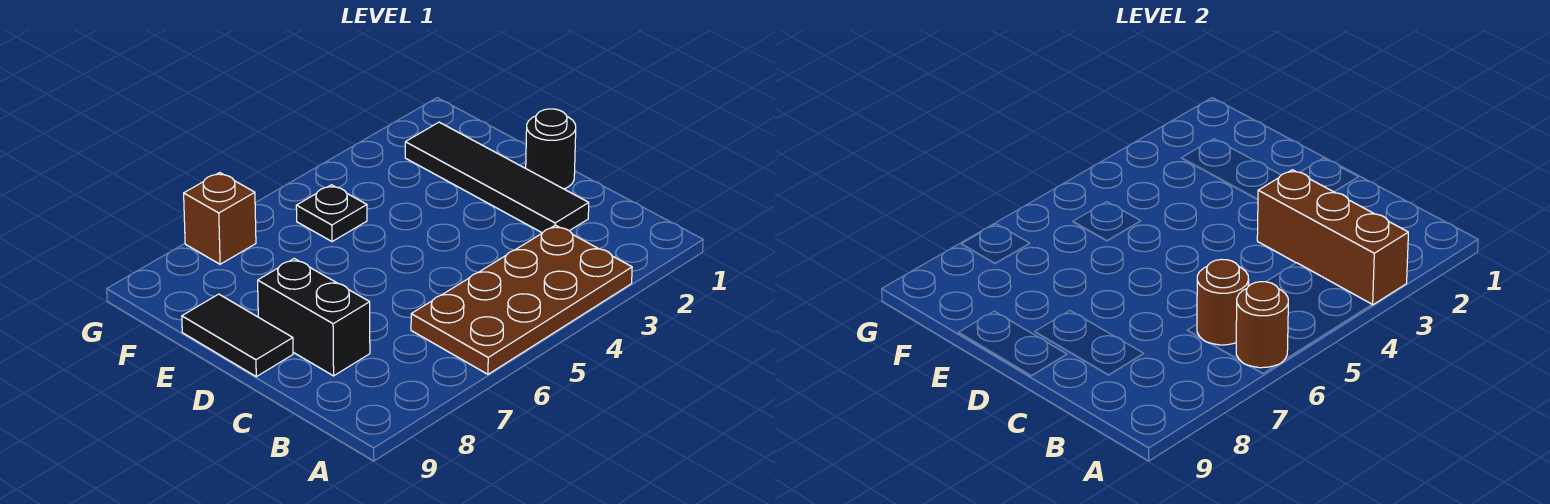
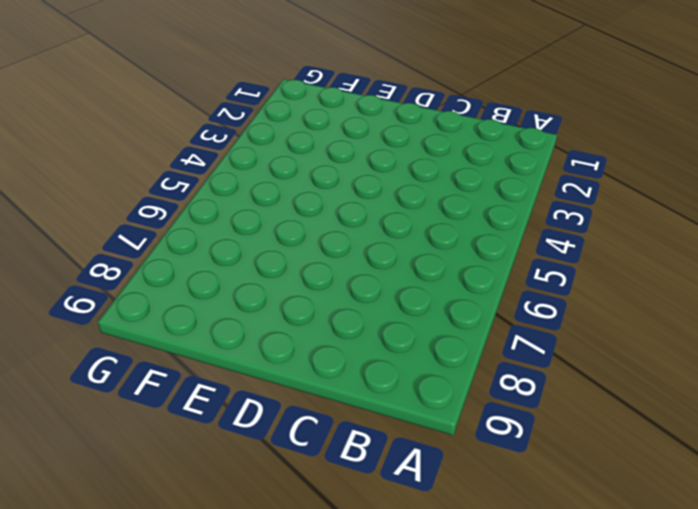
none -> brown 2x4 plate [411,225,632,374]
none -> black 1x4 tile [405,122,589,233]

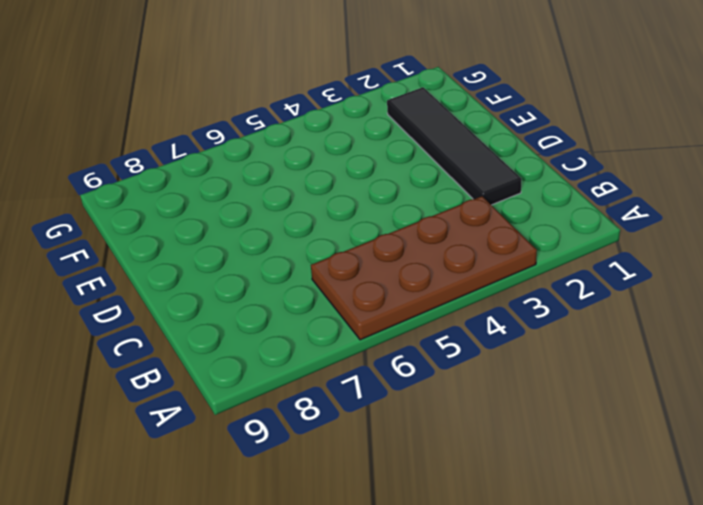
none -> black 1x2 brick [258,259,370,376]
none -> black 1x1 round brick [526,109,576,189]

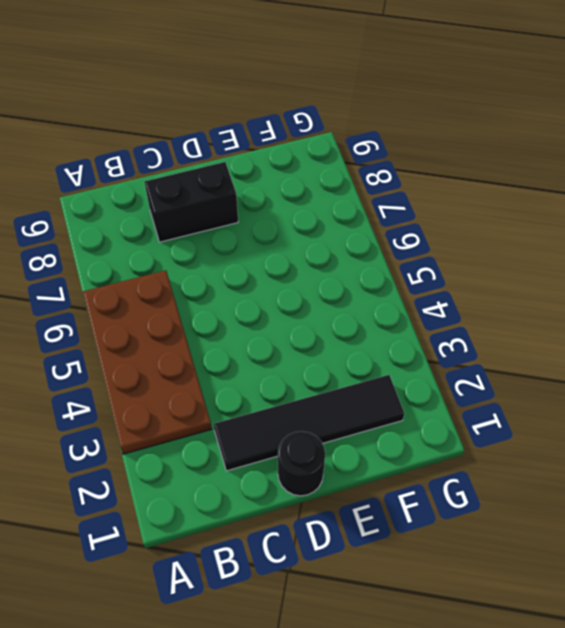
none -> black 1x2 tile [182,294,293,377]
none -> black 1x1 plate [296,185,367,242]

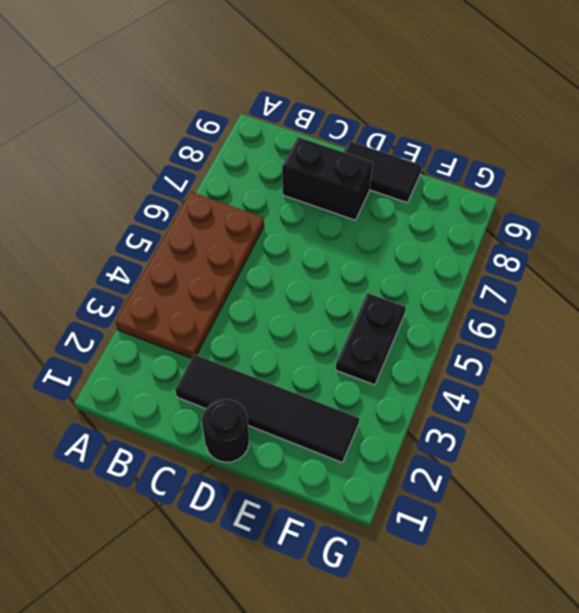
black 1x2 plate [336,293,406,385] -> black 1x1 plate [296,185,367,242]
none -> brown 1x1 brick [184,173,256,264]
none -> brown 1x3 brick [1257,170,1408,305]

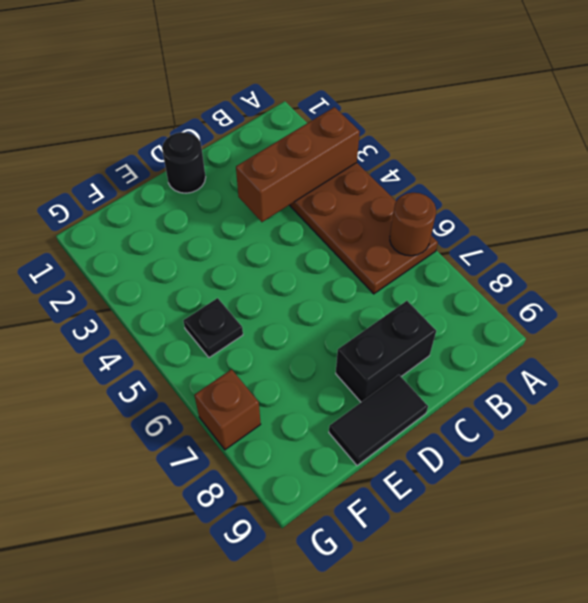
none -> black 1x4 tile [405,122,589,233]
none -> brown 1x1 round brick [1197,259,1249,345]

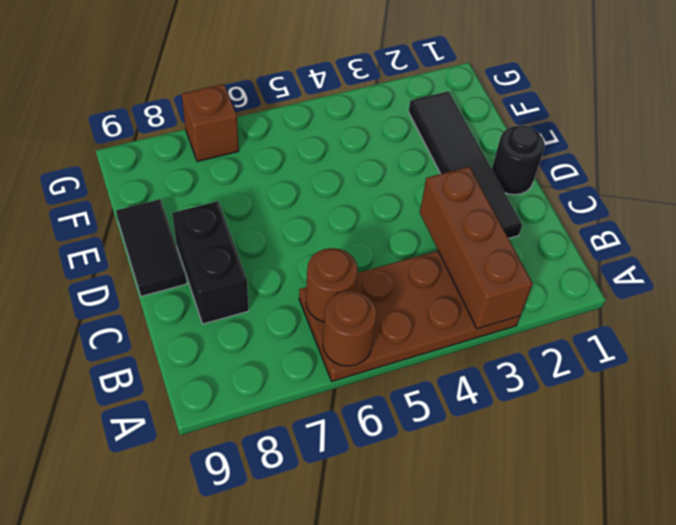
none -> black 1x1 plate [296,185,367,242]

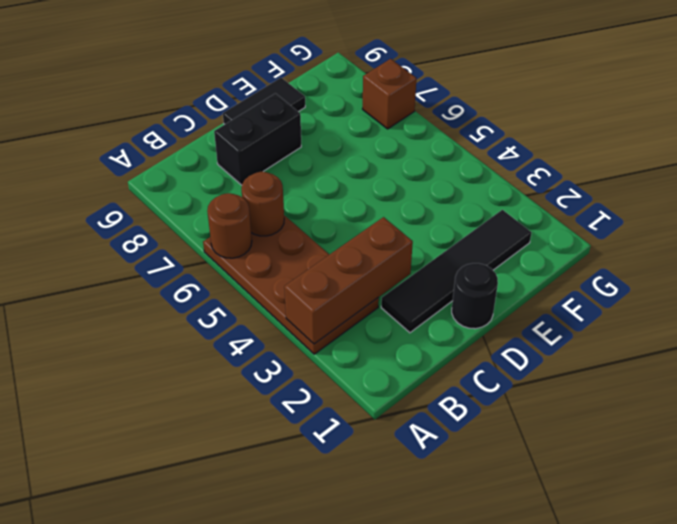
none -> black 1x1 plate [296,185,367,242]

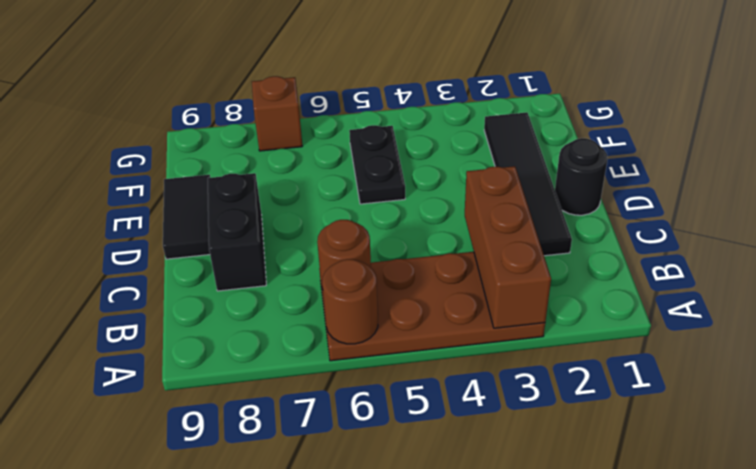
black 1x2 plate [349,125,405,204] -> black 1x1 plate [296,185,367,242]

